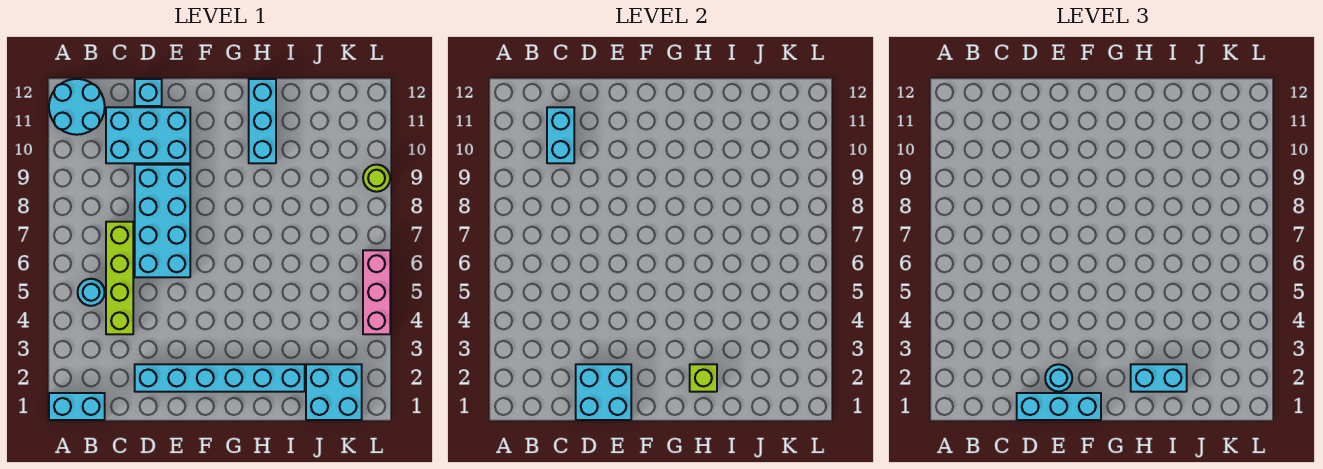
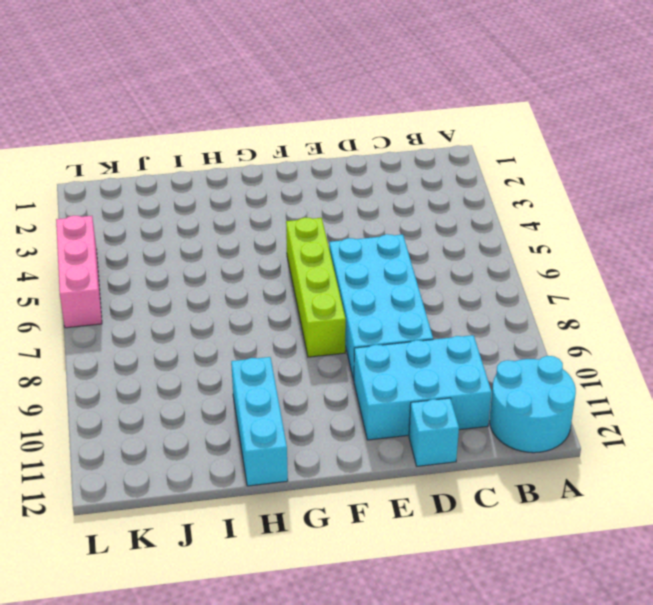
lime 1x4 brick [286,218,346,357] -> lime 1x4 brick moved to [106,222,133,334]
none -> cyan 1x2 brick [49,393,105,420]
none -> cyan 1x1 round brick [78,279,105,306]
none -> cyan 1x6 brick [135,364,305,392]

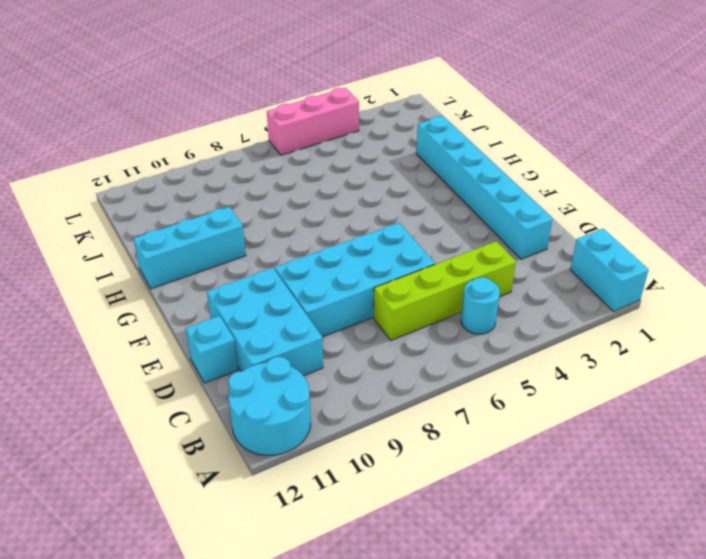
none -> cyan 2x2 brick [306,364,362,420]
none -> lime 1x1 round brick [363,165,390,192]
none -> cyan 1x2 brick [547,107,574,163]

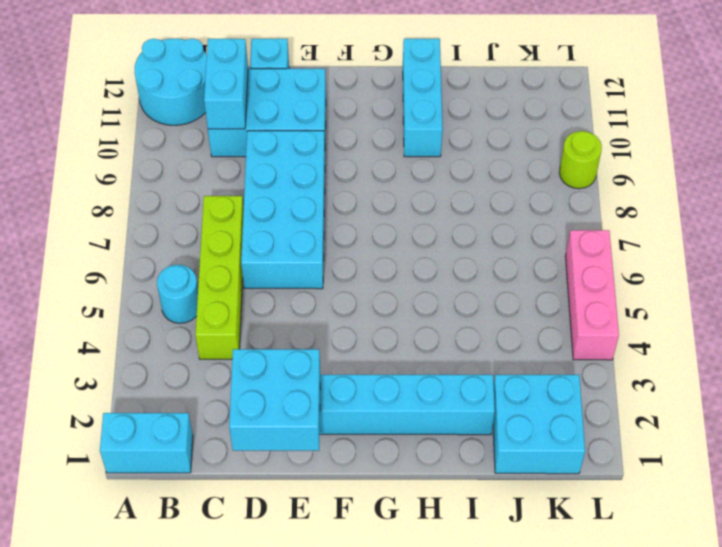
none -> lime 1x1 brick [690,364,717,392]
none -> cyan 1x3 brick [1017,393,1101,420]
none -> cyan 1x1 round brick [1045,364,1072,392]

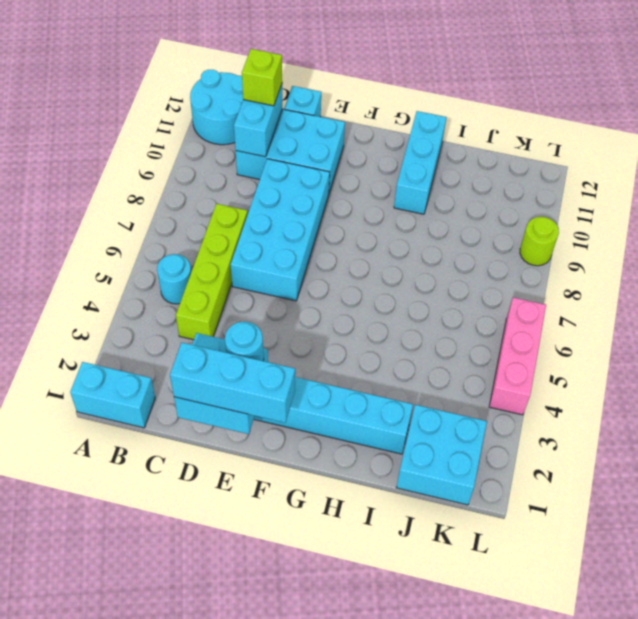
lime 1x1 brick [242,49,282,106] -> lime 1x1 brick moved to [690,364,717,392]
none -> cyan 1x2 brick [1131,364,1187,392]

